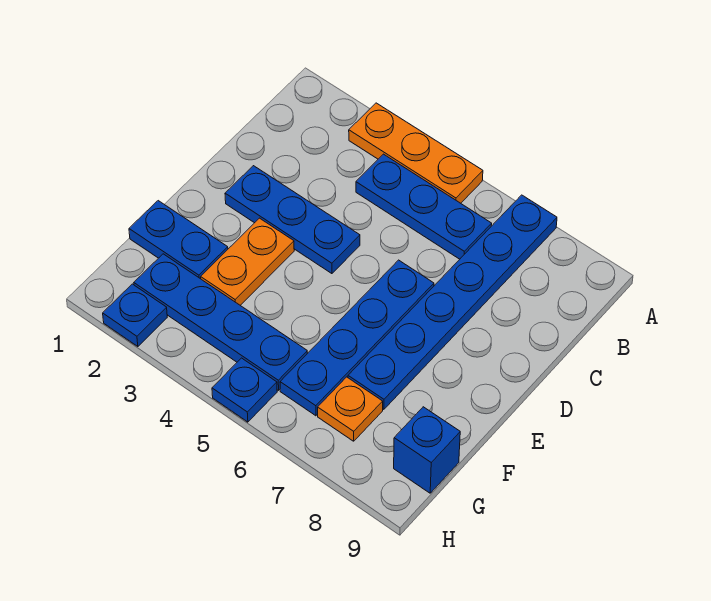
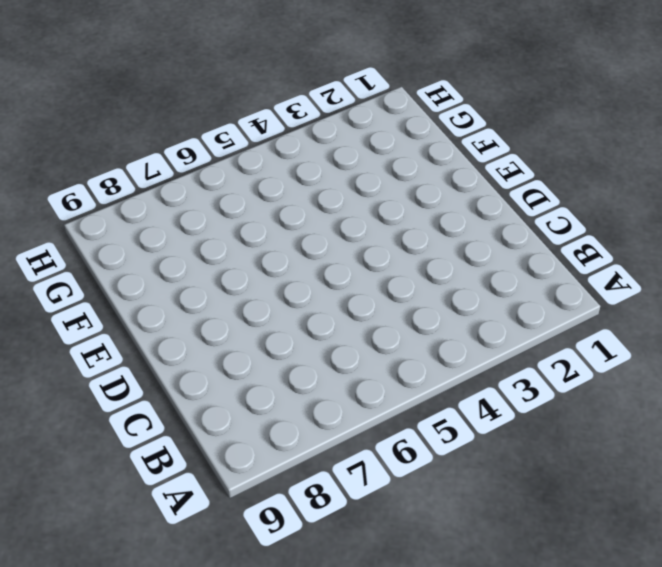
none -> orange 1x3 plate [349,103,483,203]
none -> blue 1x6 plate [348,195,557,409]
none -> blue 1x3 plate [356,154,492,259]

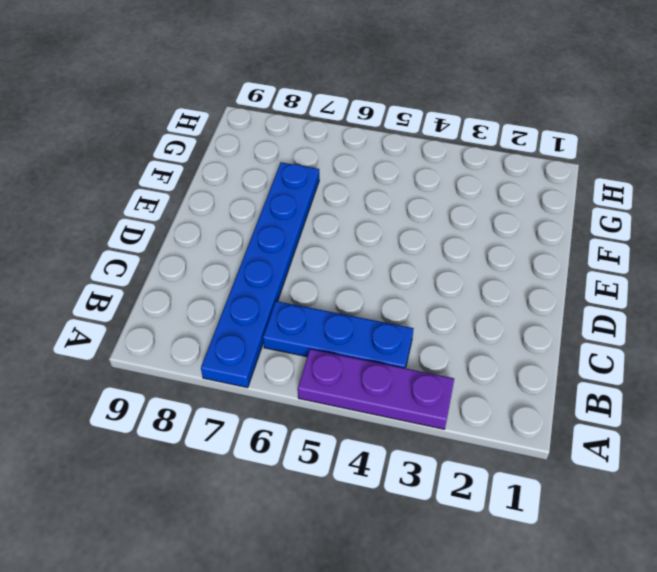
purple 1x3 plate [298,349,454,429] -> orange 1x3 plate [349,103,483,203]
none -> blue 1x3 plate [225,166,360,274]
none -> blue 1x4 plate [280,260,434,416]
none -> orange 1x2 plate [201,218,294,305]

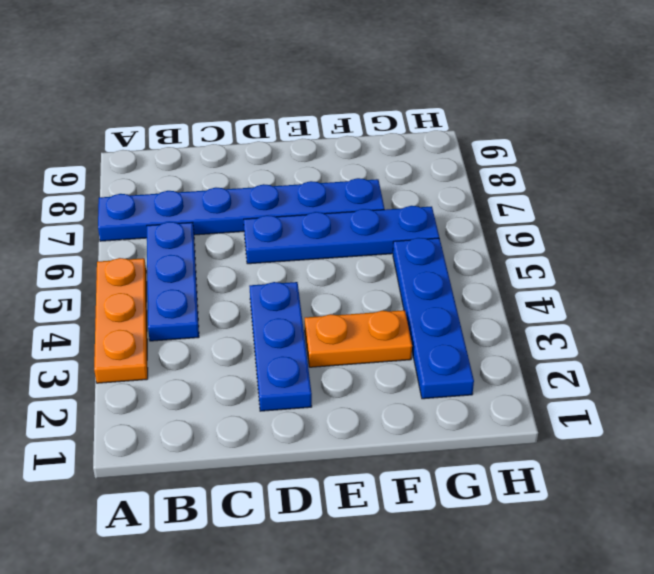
none -> blue 1x2 plate [129,201,228,279]
none -> orange 1x1 plate [318,377,383,441]
none -> blue 1x1 brick [394,407,460,493]

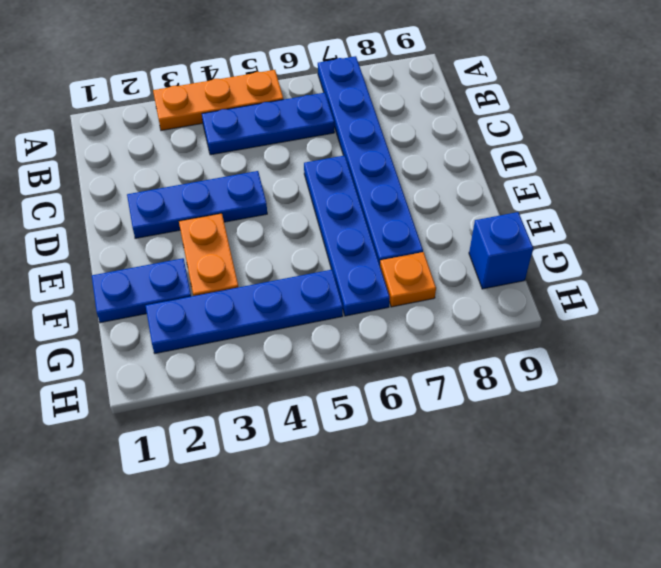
none -> blue 1x1 plate [103,284,167,347]
none -> blue 1x1 plate [212,358,277,422]

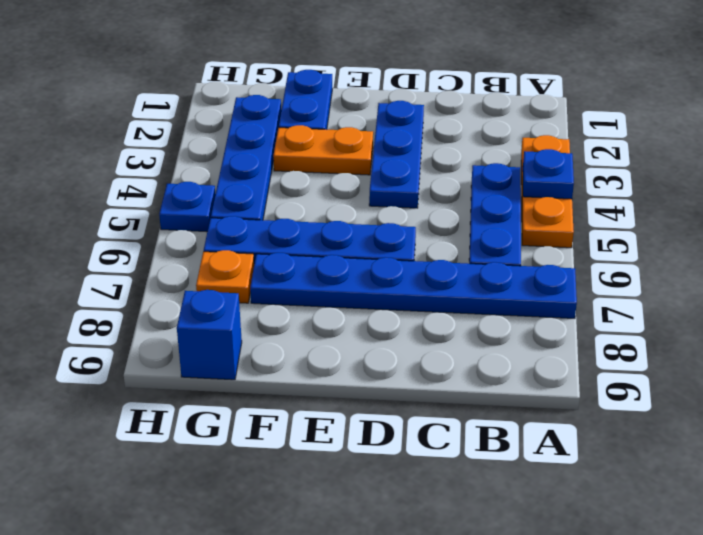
blue 1x1 plate [523,149,574,199] -> blue 1x1 plate moved to [103,284,167,347]

